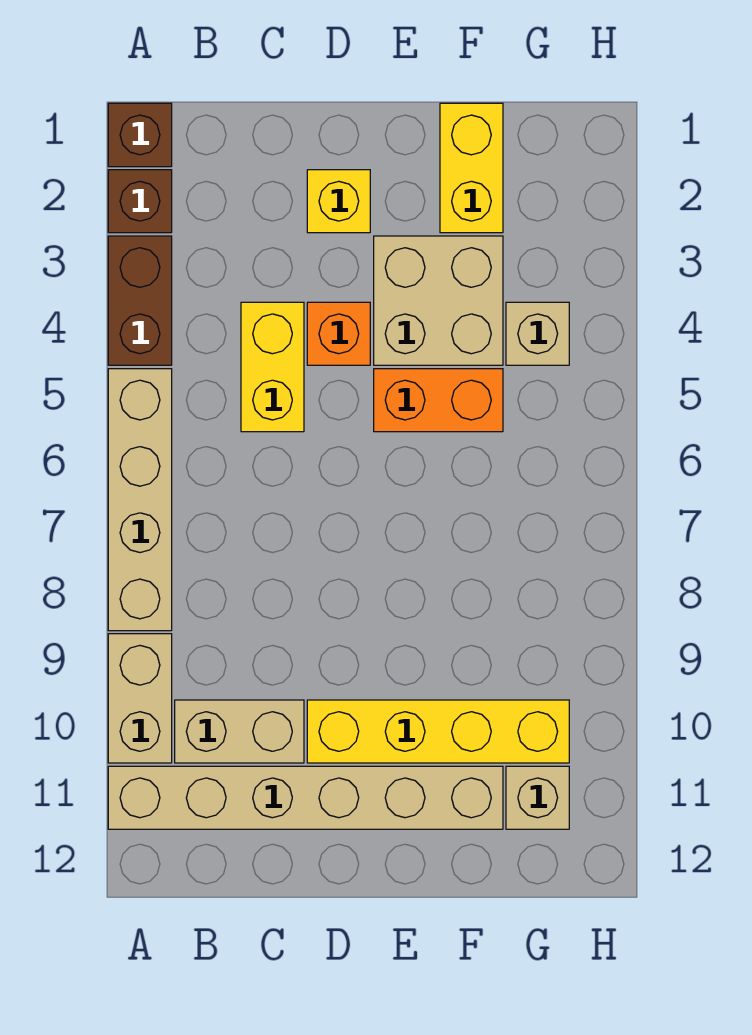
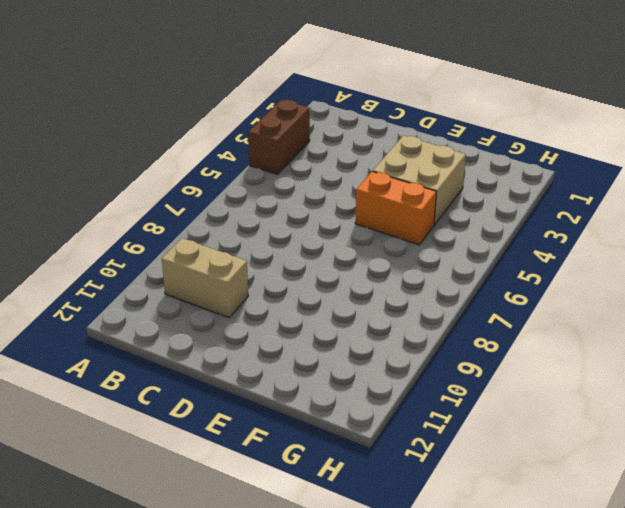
none -> brown 1x1 brick [108,103,172,167]
none -> brown 1x1 brick [108,170,172,233]
none -> tan 1x4 brick [108,369,172,631]

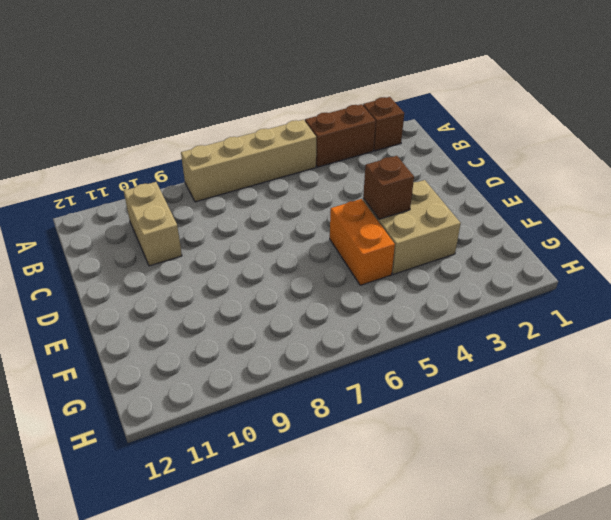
brown 1x1 brick [363,156,414,219] -> brown 1x1 brick moved to [108,103,172,167]
none -> tan 1x2 brick [108,634,172,763]
none -> tan 1x6 brick [108,766,503,829]
none -> yellow 1x2 brick [241,302,304,432]

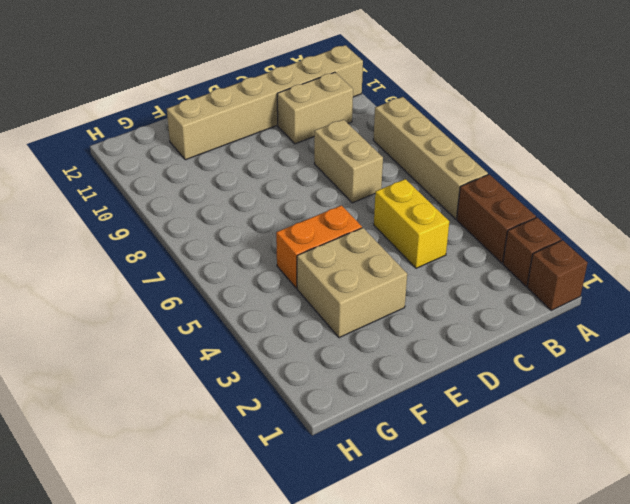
tan 1x2 brick [314,120,383,203] -> tan 1x2 brick moved to [108,634,172,763]
none -> yellow 1x1 brick [307,170,370,233]
none -> orange 1x1 brick [307,302,370,365]
none -> yellow 1x4 brick [307,700,569,763]

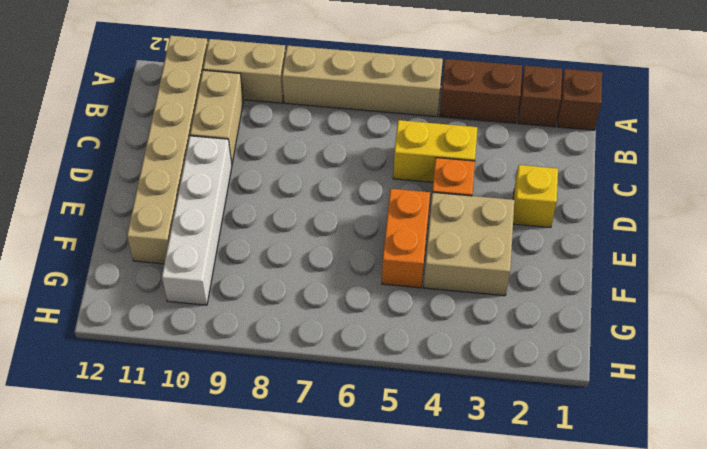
white 1x4 brick [162,136,232,305] -> yellow 1x4 brick [307,700,569,763]
none -> yellow 1x2 brick [440,103,503,233]
none -> tan 1x1 brick [506,302,569,365]
none -> tan 1x1 brick [506,766,569,829]

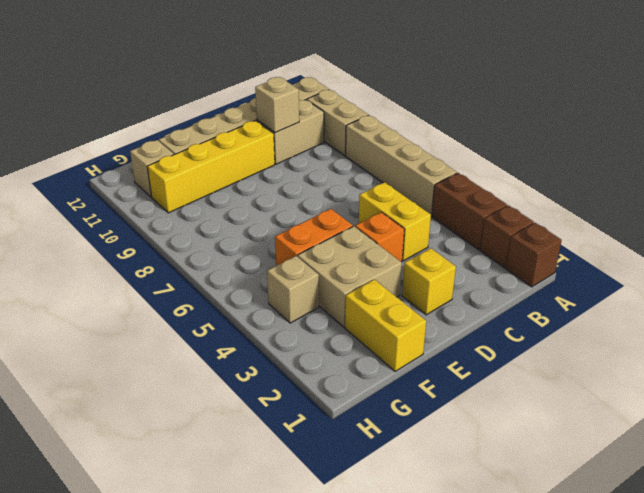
tan 1x1 brick [255,77,299,133] -> none

